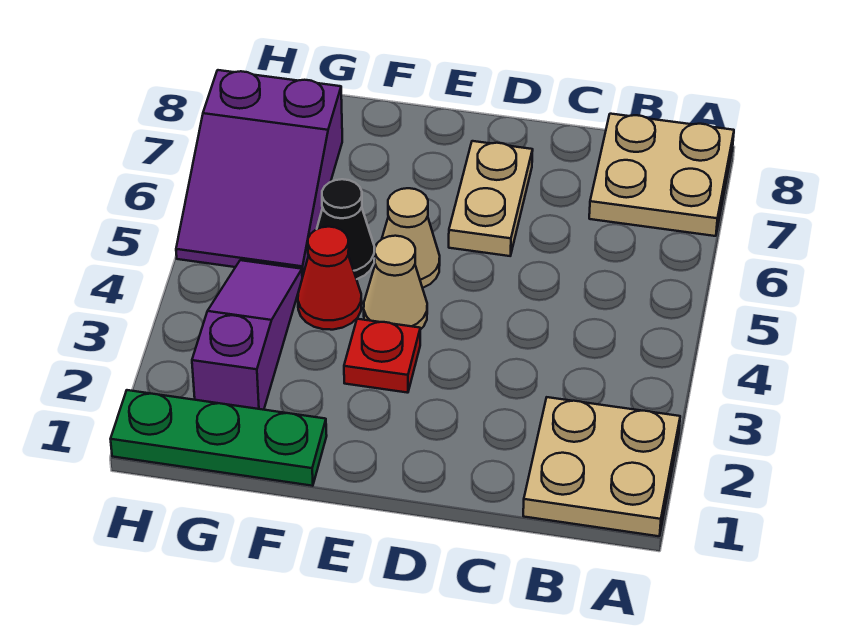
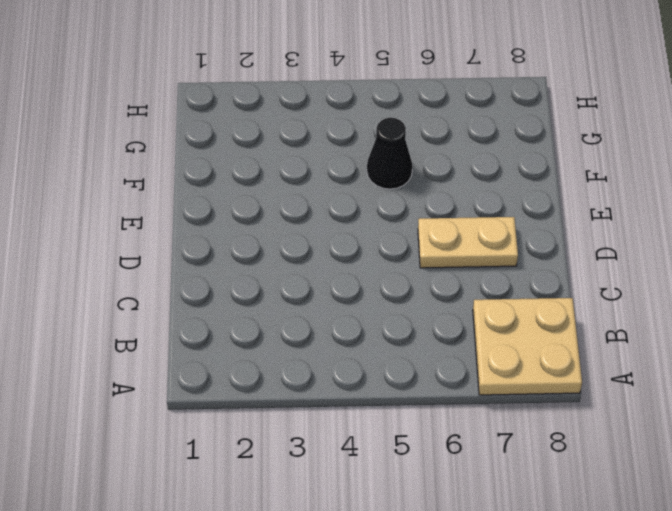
none -> tan 2x2 plate [523,397,680,536]
none -> red 1x1 plate [344,319,420,393]

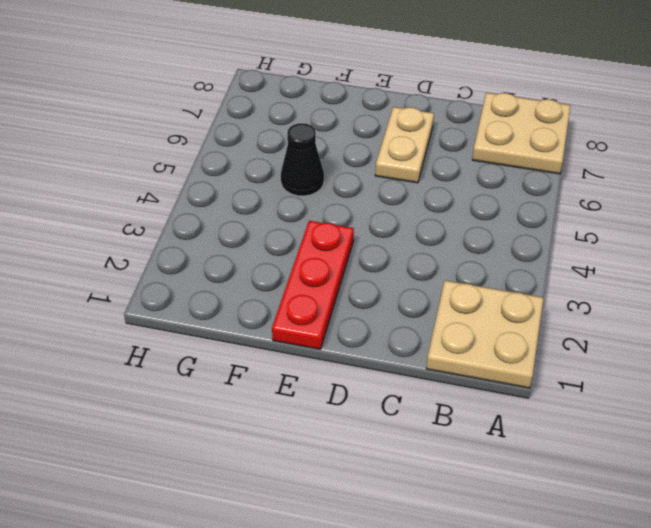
red 1x3 plate [272,221,354,349] -> red 1x1 plate [344,319,420,393]
none -> tan 1x1 cone [364,236,427,330]
none -> tan 1x1 cone [382,188,440,288]

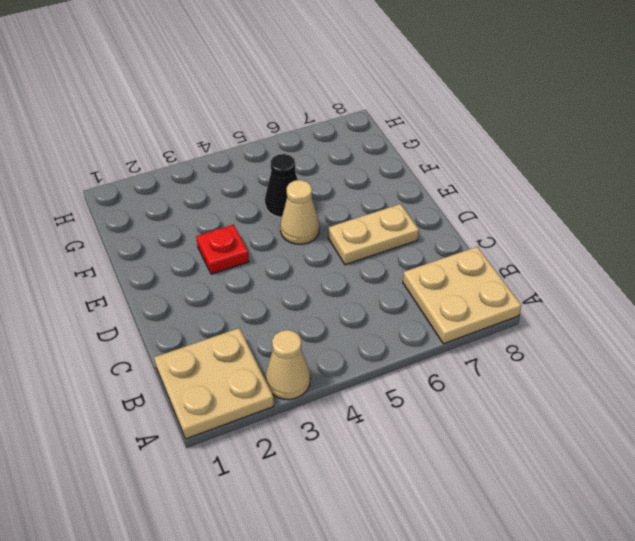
tan 1x1 cone [266,330,310,400] -> tan 1x1 cone moved to [364,236,427,330]
none -> green 1x3 plate [111,390,327,486]
none -> red 1x1 cone [298,227,362,330]

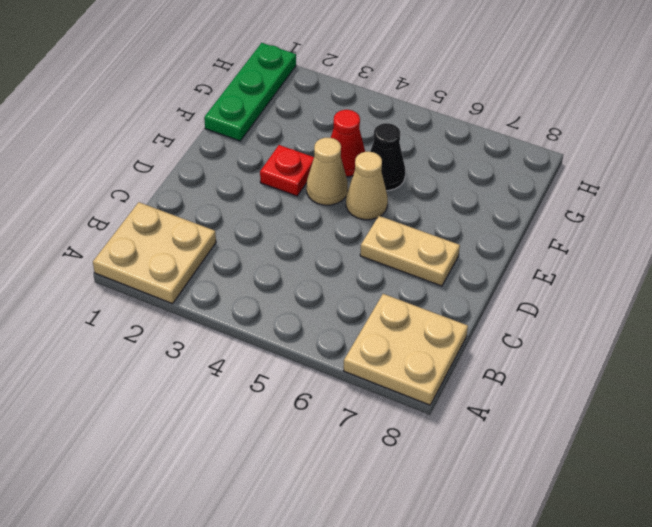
none -> purple 1x3 slope [192,260,302,410]
none -> purple 2x3 slope [176,70,342,277]

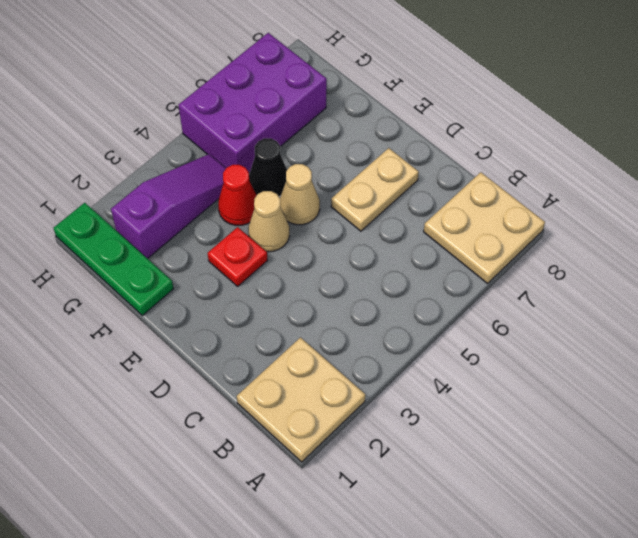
purple 2x3 brick [179,33,327,173] -> purple 2x3 slope [176,70,342,277]

